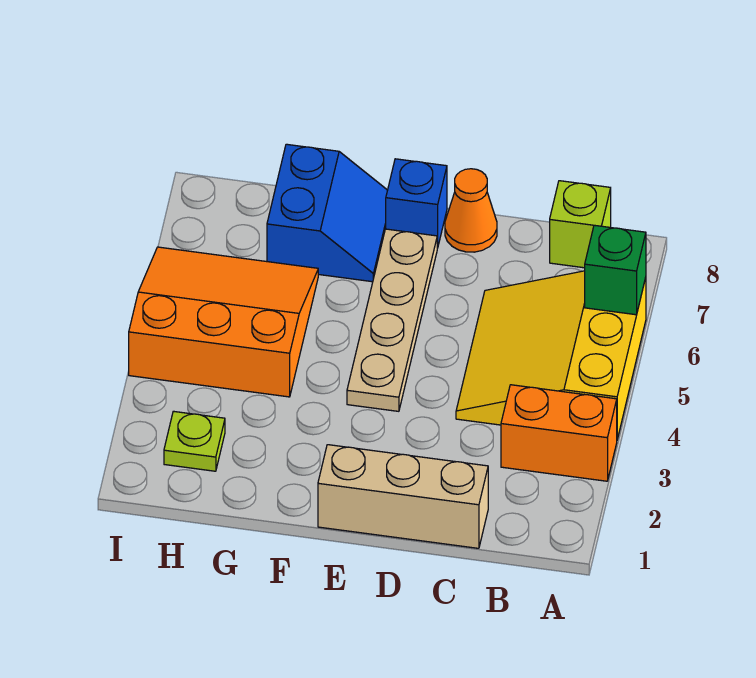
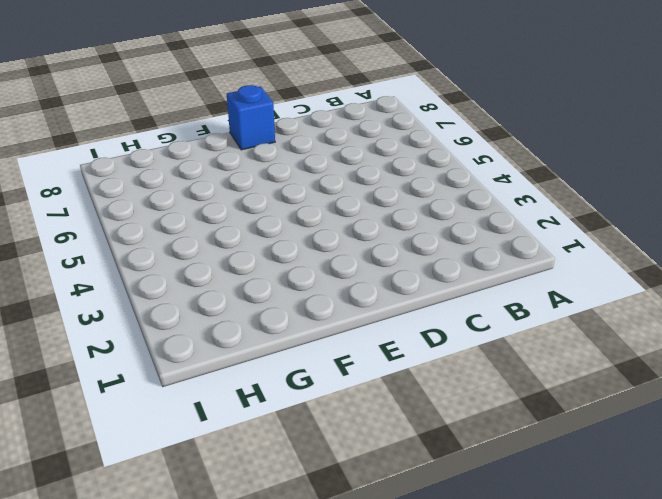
none -> orange 1x2 brick [501,385,617,481]
none -> yellow 3x3 slope [456,271,646,439]

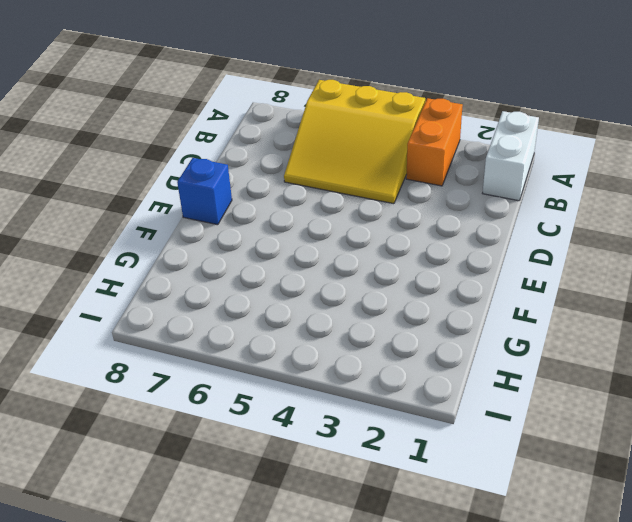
white 1x2 brick [483,111,539,201] -> none
none -> lime 1x1 brick [550,181,611,268]
none -> tan 1x3 brick [318,445,488,548]

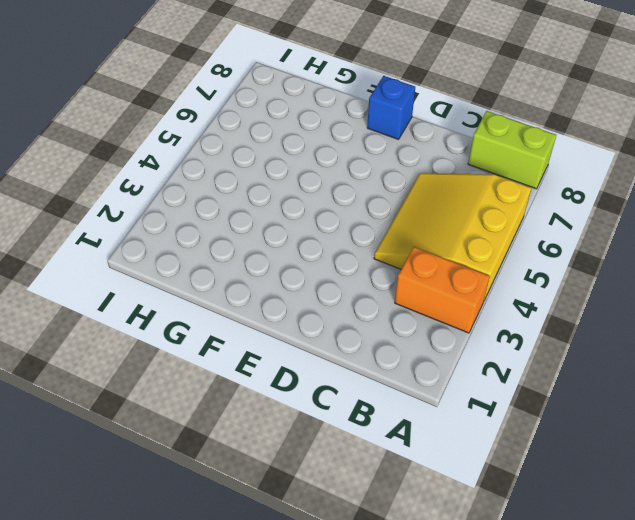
lime 1x2 brick [468,111,556,189] -> lime 1x1 brick [550,181,611,268]
none -> tan 1x3 brick [318,445,488,548]
none -> orange 1x1 cone [445,169,497,252]

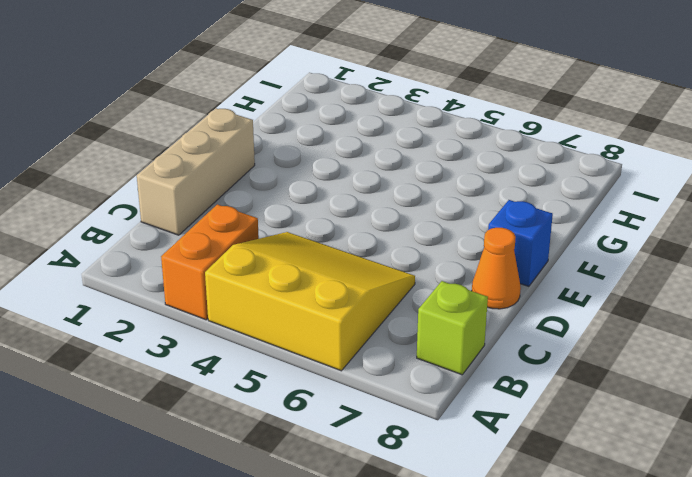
none -> tan 1x4 plate [347,229,437,411]
none -> blue 2x2 slope [267,144,388,282]

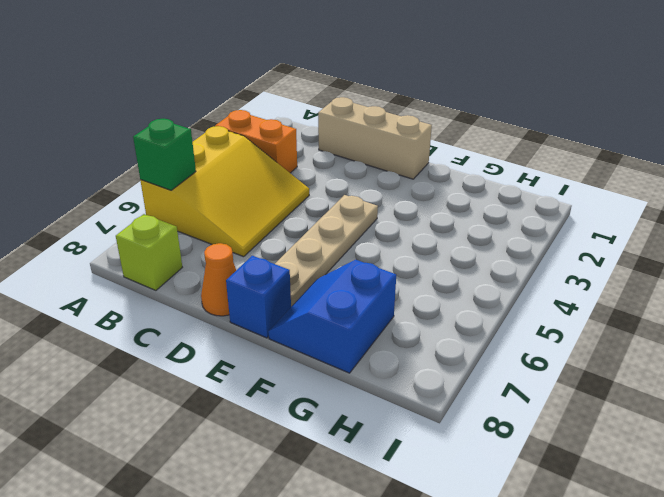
none -> orange 3x3 slope [129,247,318,397]
none -> lime 1x1 plate [164,411,225,471]

